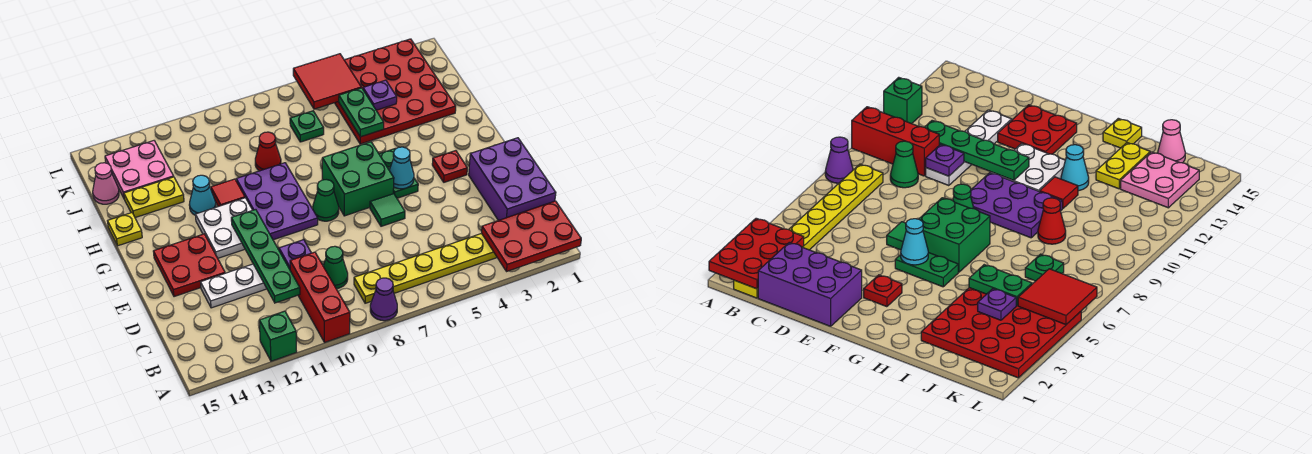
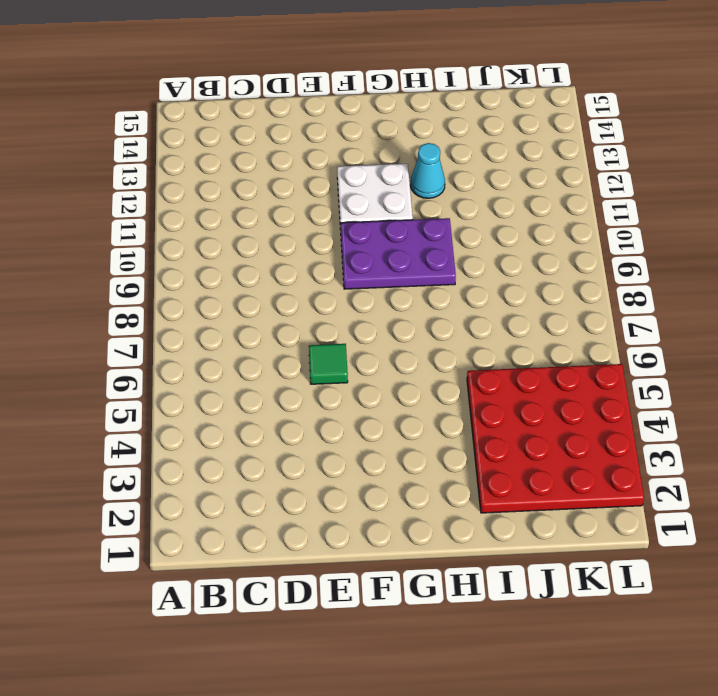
none -> purple 1x1 cone [370,278,397,321]
none -> red 1x3 brick [290,252,350,342]
none -> green 1x1 brick [259,311,297,361]
none -> yellow 1x8 plate [354,233,497,303]

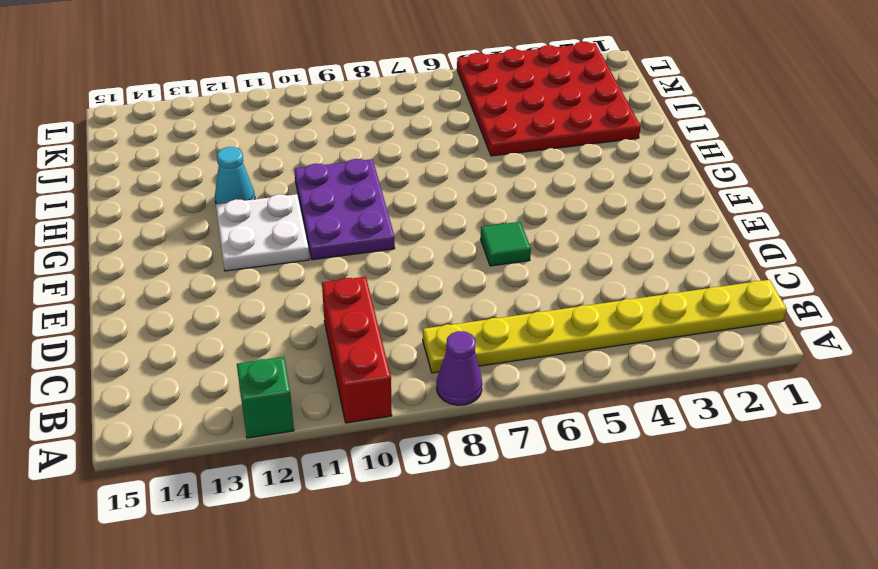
none -> purple 2x3 brick [469,138,556,220]
none -> green 1x1 cone [323,246,348,289]
none -> white 1x4 plate [201,264,267,308]
none -> red 2x2 plate [153,234,225,297]

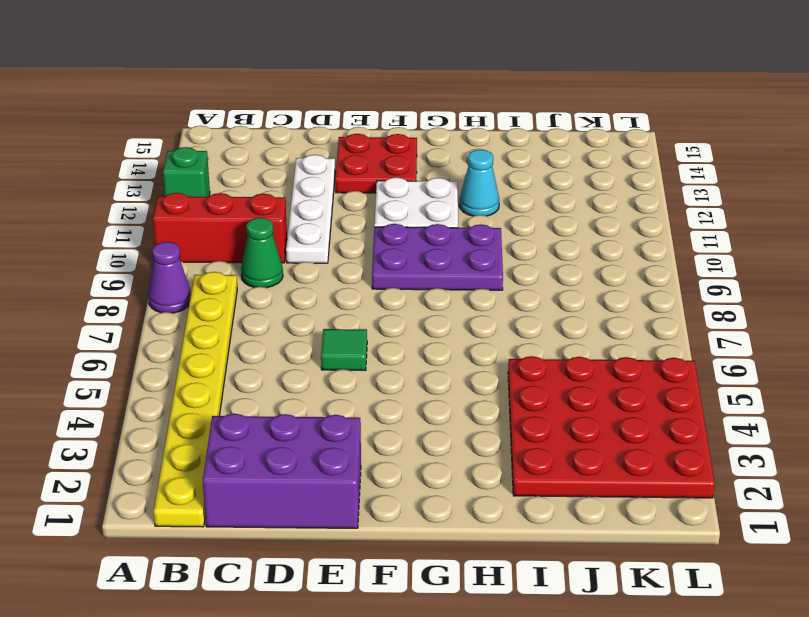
none -> red 1x1 plate [432,151,467,182]
none -> green 1x2 plate [379,149,418,198]
none -> green 2x2 brick [322,142,394,216]
none -> green 1x1 cone [313,180,339,221]

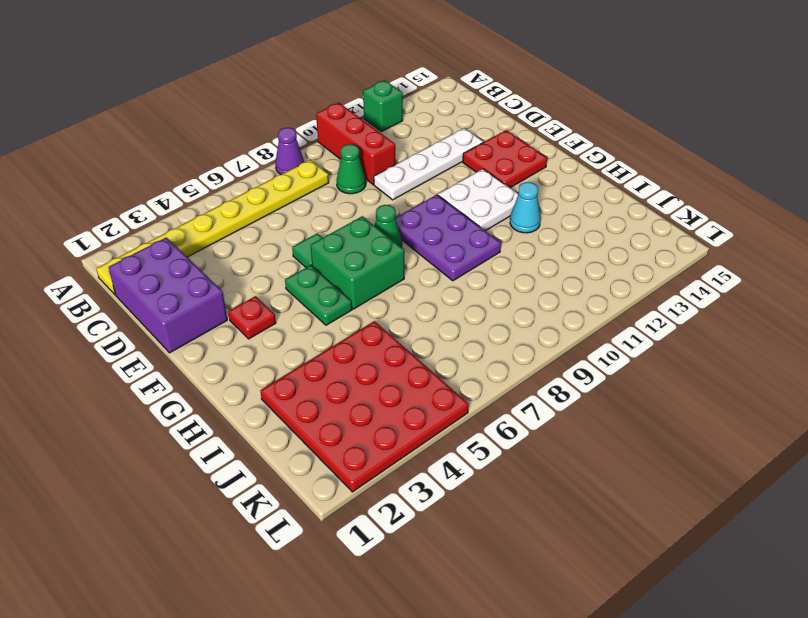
none -> red 1x1 tile [211,179,245,207]
none -> yellow 1x1 plate [108,213,142,246]
none -> red 1x1 cone [255,132,281,171]
none -> yellow 1x2 plate [124,177,184,218]

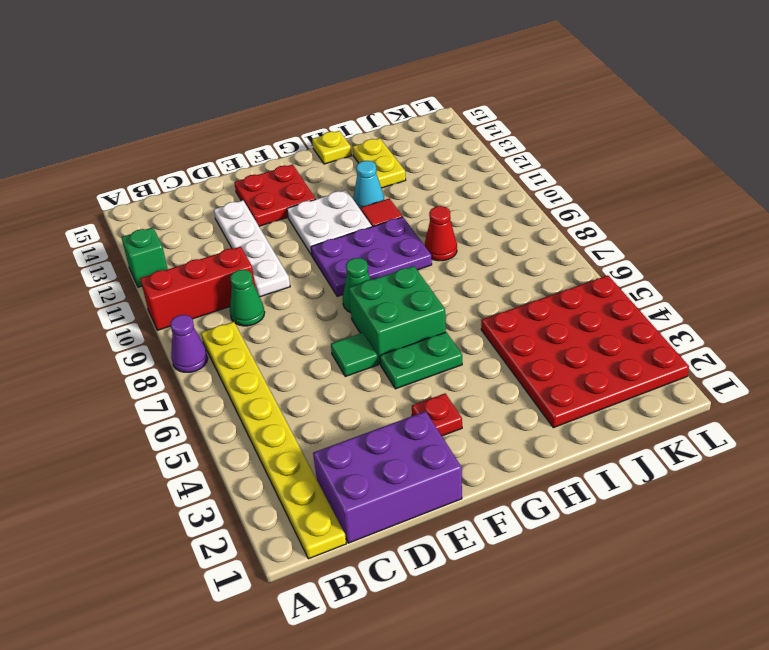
none -> green 1x1 plate [290,111,324,142]
none -> pink 2x2 plate [105,141,174,198]
none -> pink 1x1 cone [93,163,119,204]
none -> red 2x3 plate [482,201,581,272]

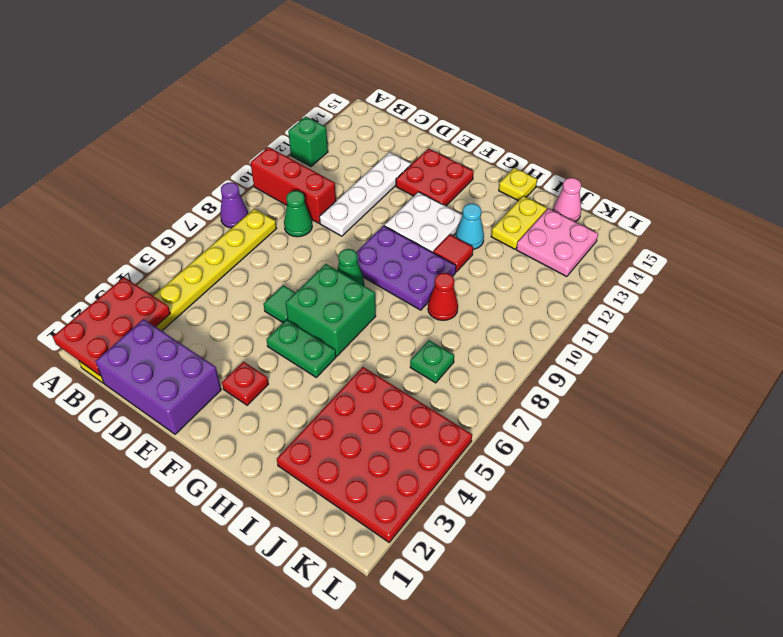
none -> green 1x4 plate [231,209,300,303]
none -> purple 1x1 plate [279,240,311,269]
none -> cyan 1x1 cone [389,147,414,189]
none -> green 1x2 plate [338,88,384,137]

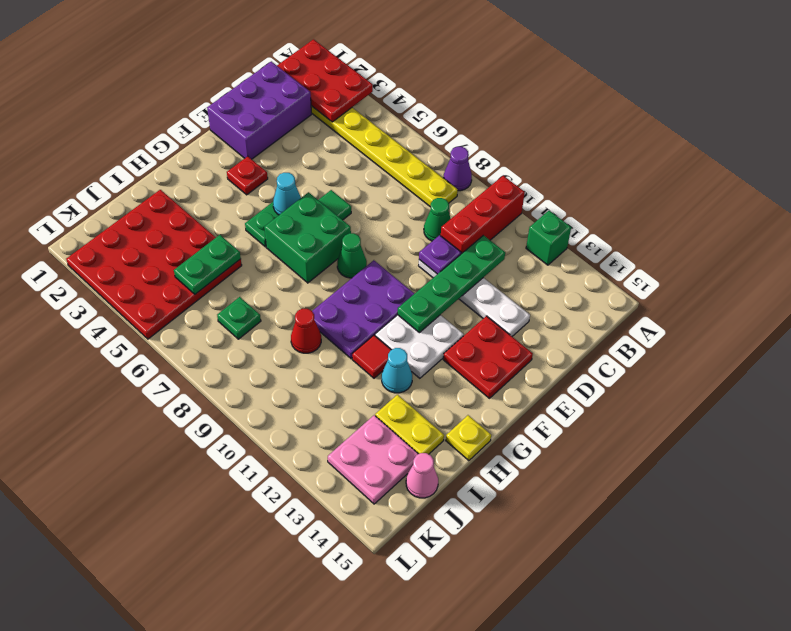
none -> purple 1x1 plate [363,80,397,110]
none -> red 2x2 tile [293,54,361,109]

